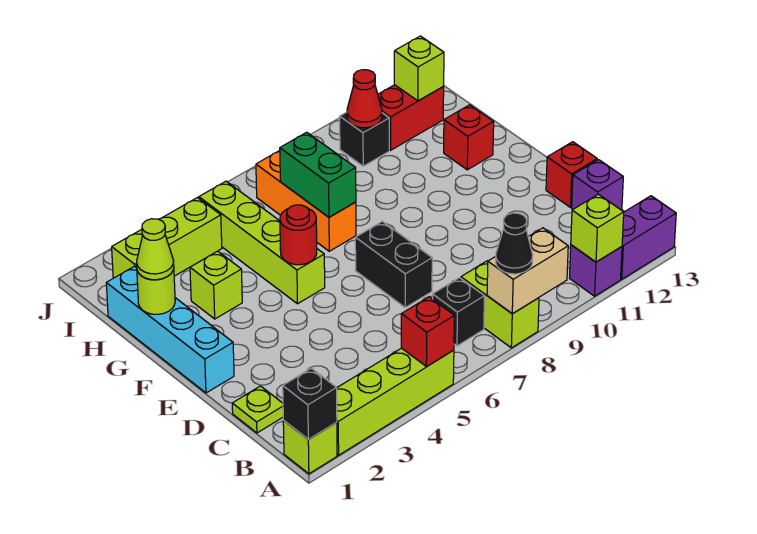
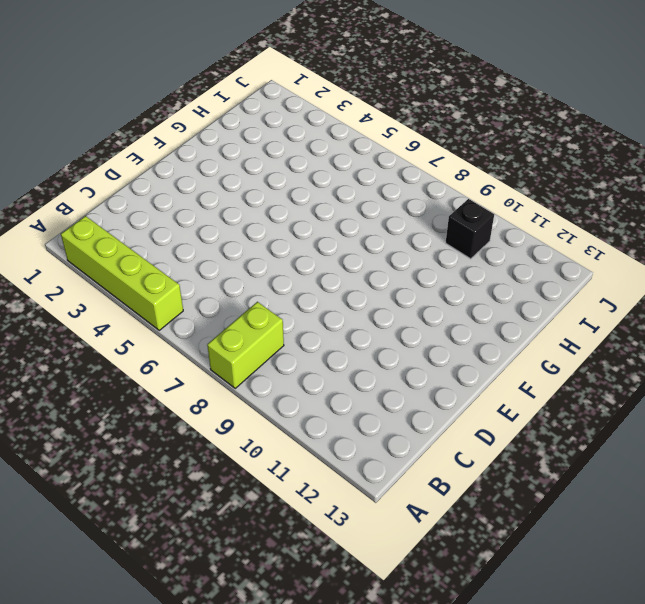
none -> lime 1x1 brick [283,421,337,474]
none -> purple 1x1 brick [570,245,622,296]
none -> purple 1x2 brick [621,196,676,279]

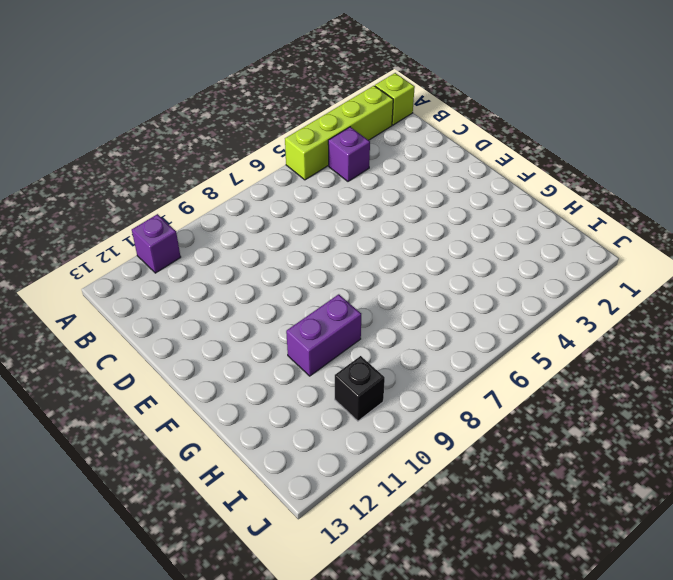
purple 1x1 brick [328,127,370,181] -> purple 1x1 brick moved to [572,160,623,210]
purple 1x2 brick [286,294,361,376] -> purple 1x2 brick moved to [621,196,676,279]
none -> lime 1x2 brick [461,261,539,348]
none -> black 1x1 brick [433,278,484,346]
none -> lime 1x1 plate [232,386,283,433]

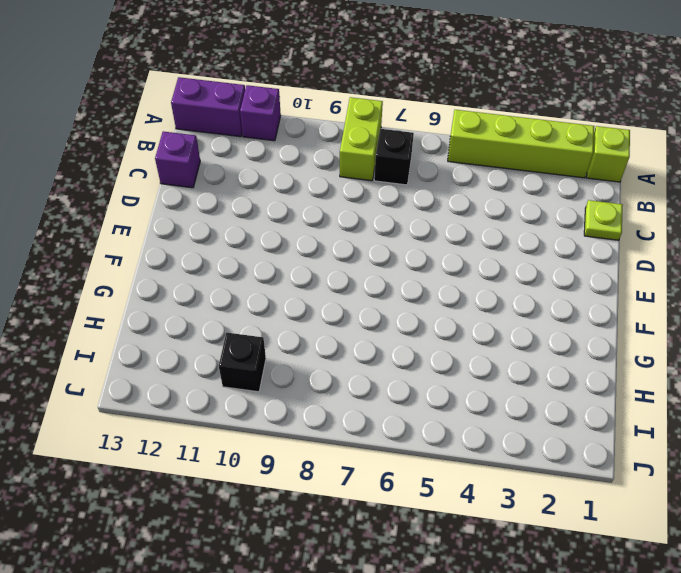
none -> black 1x2 brick [355,221,432,307]
none -> red 1x1 brick [546,142,597,207]
none -> cyan 1x4 brick [106,266,234,393]

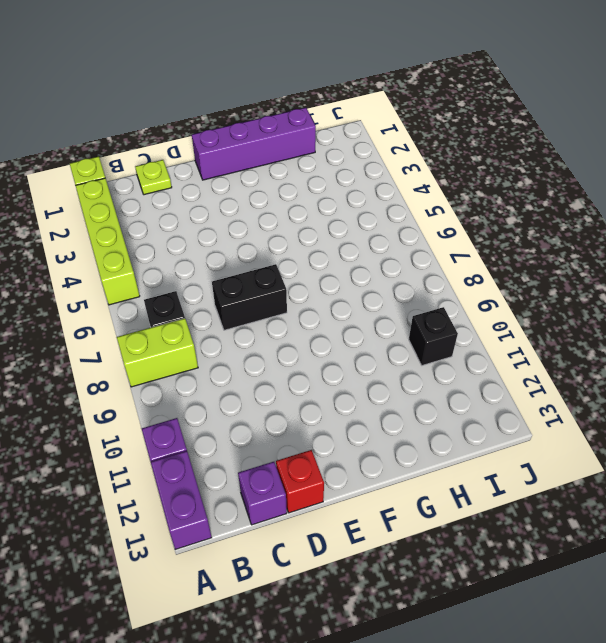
purple 1x4 brick [192,108,316,180] -> cyan 1x4 brick [106,266,234,393]
none -> lime 1x4 brick [199,181,325,304]
none -> lime 1x1 brick [190,251,242,319]
none -> orange 1x3 brick [256,151,356,251]

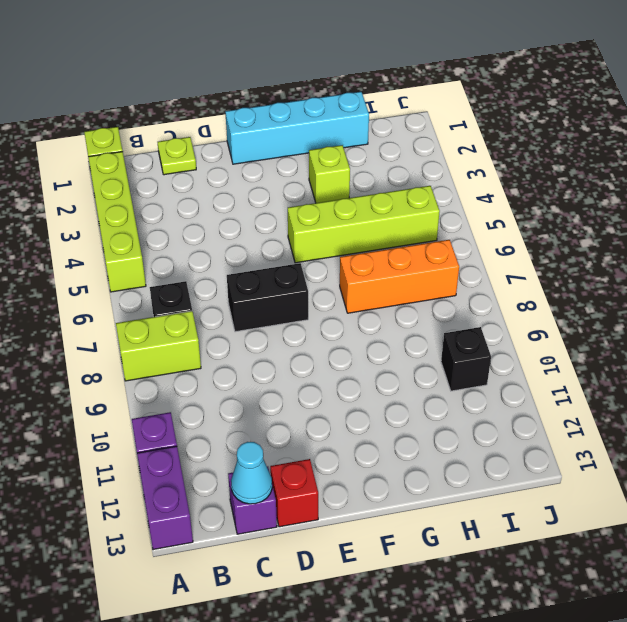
cyan 1x1 cone [231,442,272,504] -> none
none -> red 1x1 brick [444,105,494,170]
none -> lime 1x3 brick [112,198,222,278]
none -> red 1x2 brick [378,85,444,150]

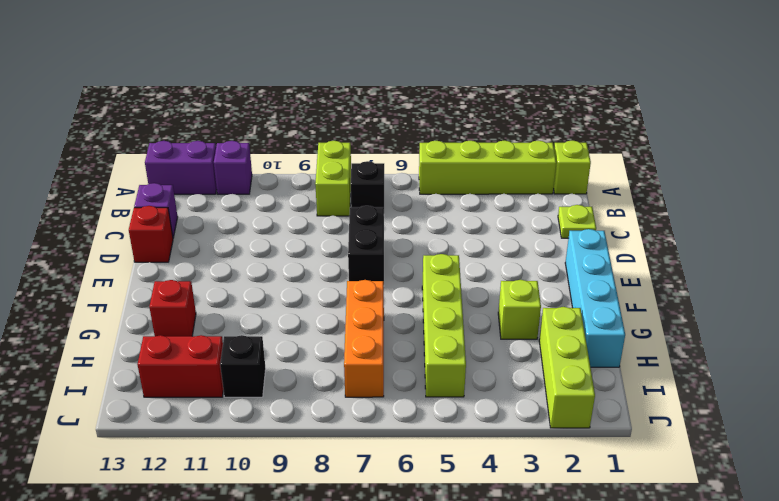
lime 1x3 brick [539,307,595,428] -> lime 1x3 brick turned to [112,198,222,278]
none -> black 1x1 brick [283,368,337,440]
none -> red 1x1 brick [401,297,454,367]
none -> tan 1x2 brick [487,228,568,314]

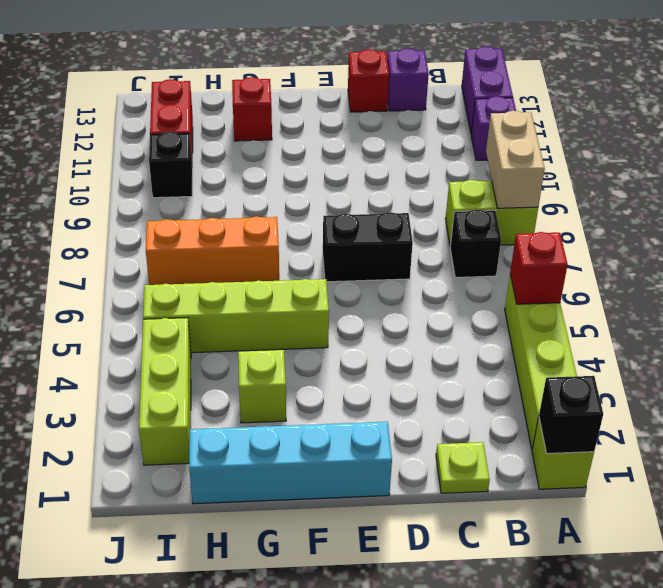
none -> lime 1x1 brick [571,194,624,262]
none -> red 1x1 round brick [280,205,317,265]
none -> lime 1x1 round brick [137,269,175,314]

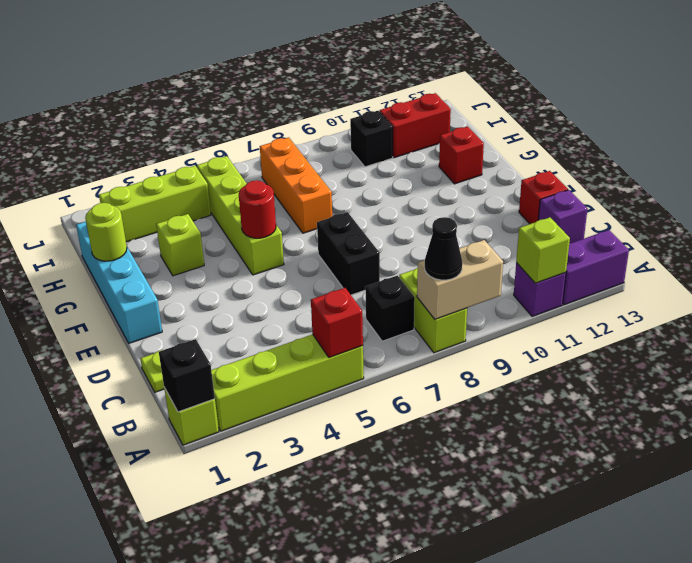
none -> green 1x2 brick [280,132,356,217]
none -> red 1x1 cone [347,70,382,128]
none -> lime 1x1 brick [394,36,444,101]

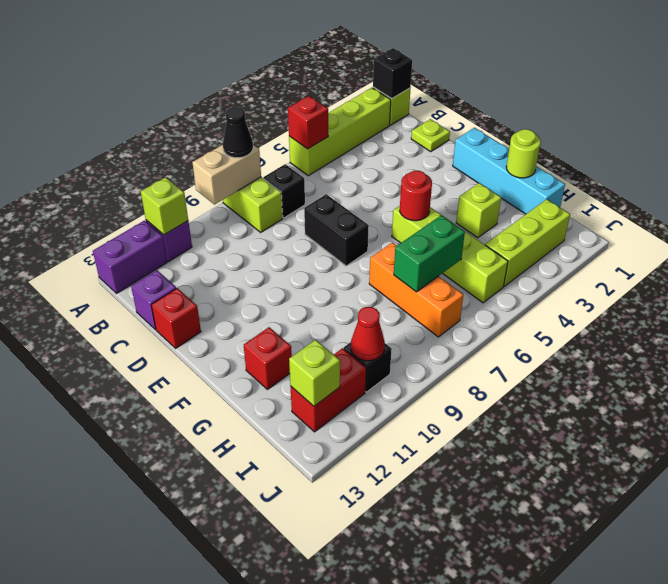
green 1x2 brick [394,215,465,292] -> green 1x2 brick turned to [280,132,356,217]
none -> lime 1x1 cone [137,219,174,280]

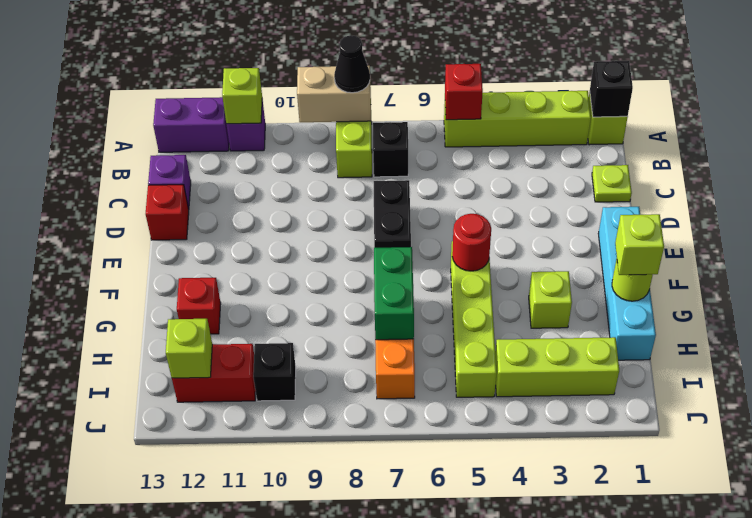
lime 1x1 brick [615,214,664,275] -> lime 1x1 cone [137,219,174,280]
none -> red 1x1 cone [347,70,382,128]

